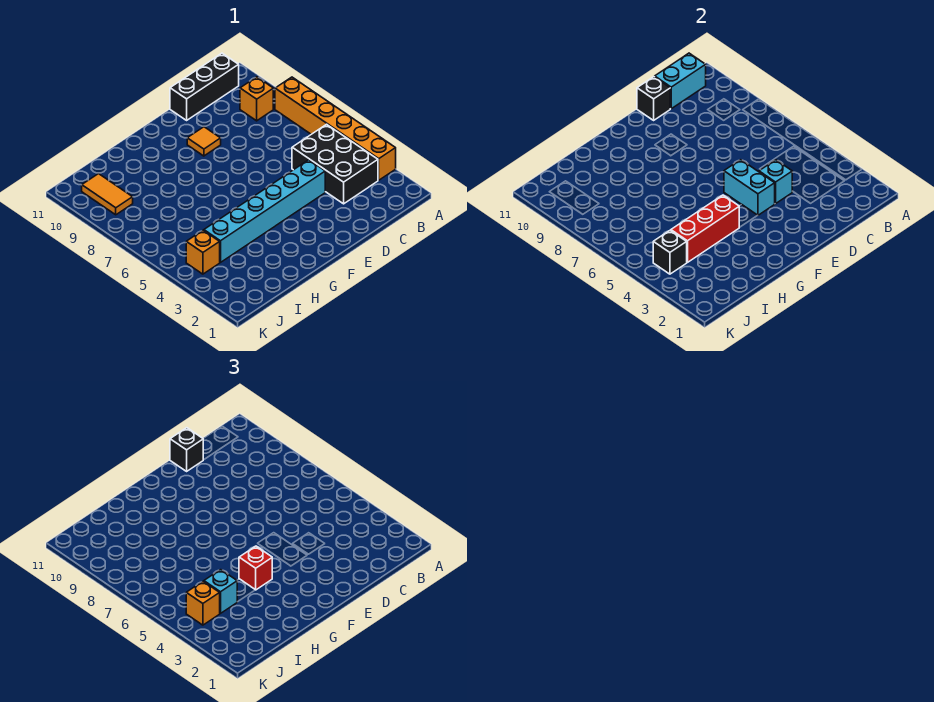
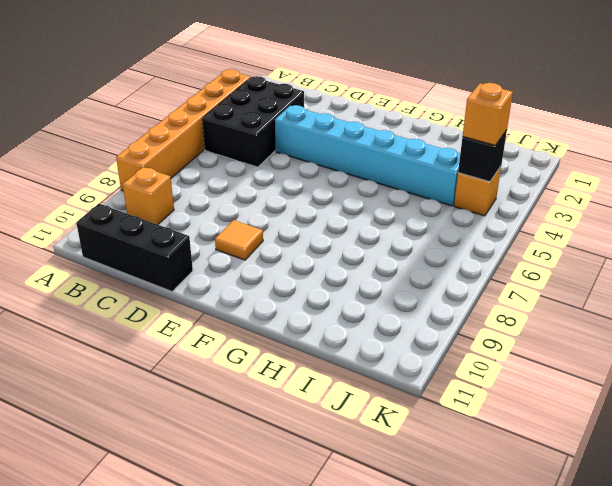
none -> orange 1x2 tile [82,174,133,215]
none -> cyan 1x2 brick [655,53,706,109]
none -> cyan 1x1 brick [759,160,792,204]

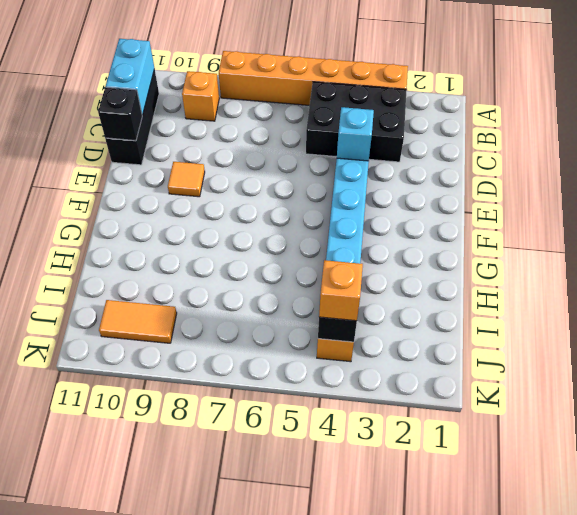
none -> cyan 1x2 brick [724,160,775,215]
none -> red 1x3 brick [671,195,739,262]
none -> black 1x1 brick [170,428,203,471]

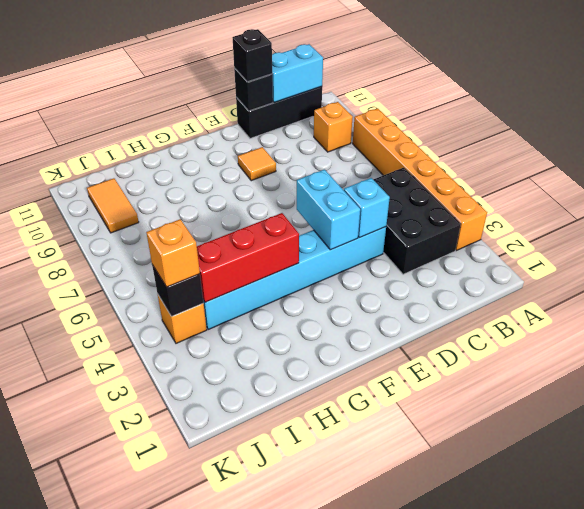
none -> red 1x1 brick [239,546,272,590]
none -> cyan 1x1 brick [204,570,237,613]

